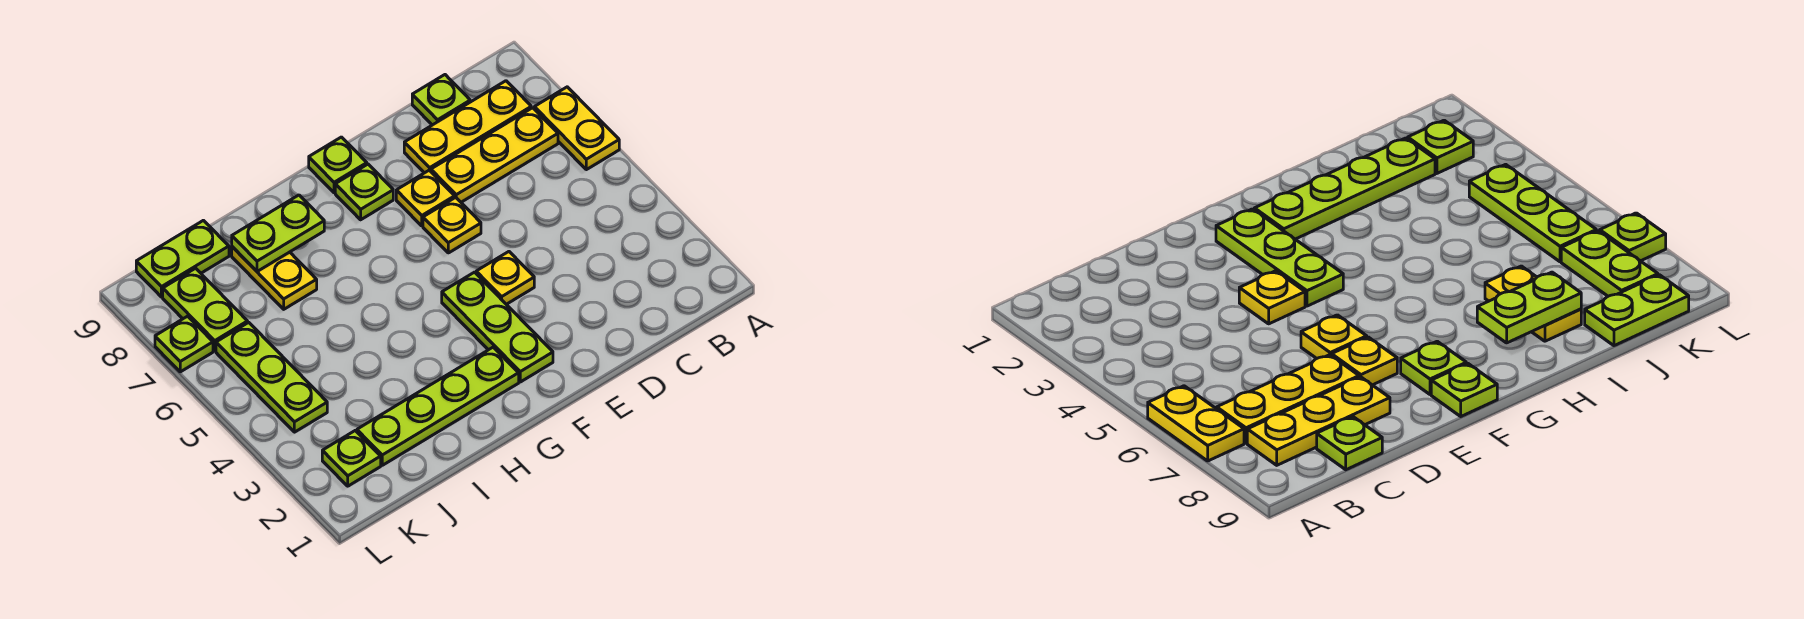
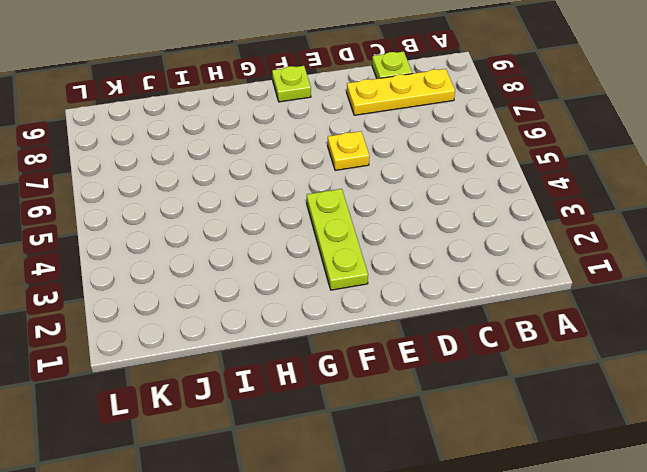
none -> yellow 1x2 plate [534,87,619,170]
none -> yellow 1x3 plate [431,108,558,202]
none -> yellow 1x1 plate [476,252,534,304]

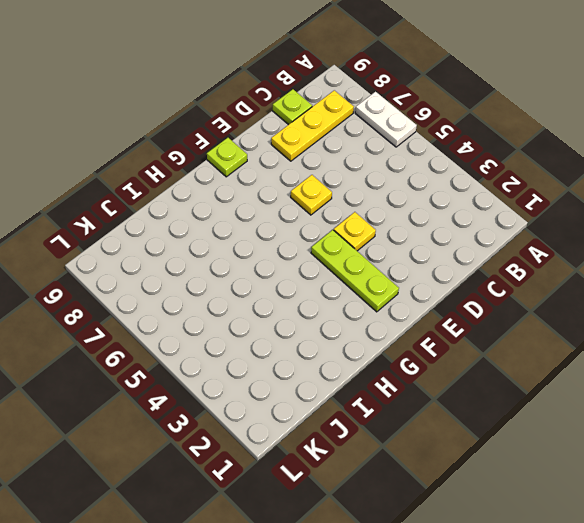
white 1x2 plate [355,92,417,147] -> yellow 1x2 plate [534,87,619,170]
none -> yellow 1x3 plate [431,108,558,202]
none -> yellow 1x1 plate [396,170,455,226]
none -> lime 1x1 plate [335,164,393,220]

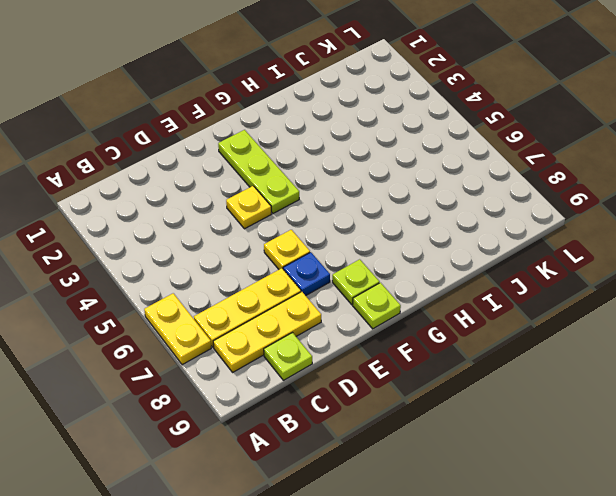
blue 1x1 plate [283,252,330,296] -> yellow 1x1 plate [396,170,455,226]
none -> lime 1x4 plate [357,347,519,465]
none -> yellow 1x2 plate [232,247,317,309]
none -> lime 1x2 plate [136,220,229,297]

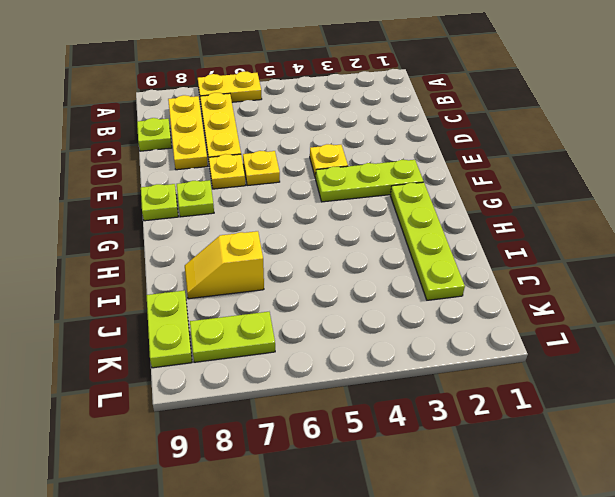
yellow 1x2 slope [185,231,264,299] -> yellow 1x2 plate [232,247,317,309]
none -> lime 1x1 plate [322,431,381,486]
none -> lime 1x3 plate [216,322,327,432]
none -> lime 1x1 plate [155,316,213,372]

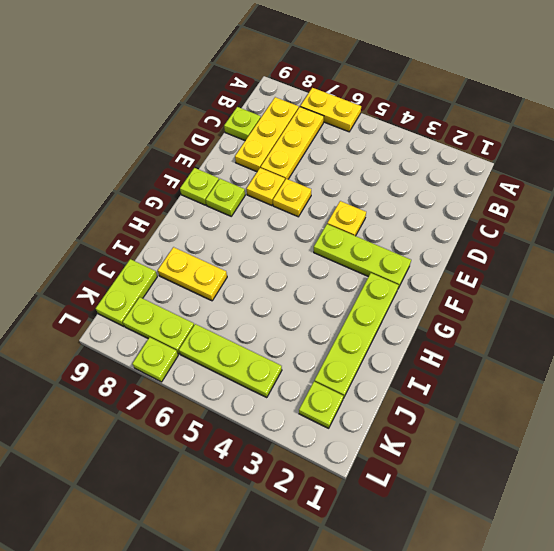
none -> lime 1x2 plate [232,195,324,272]

